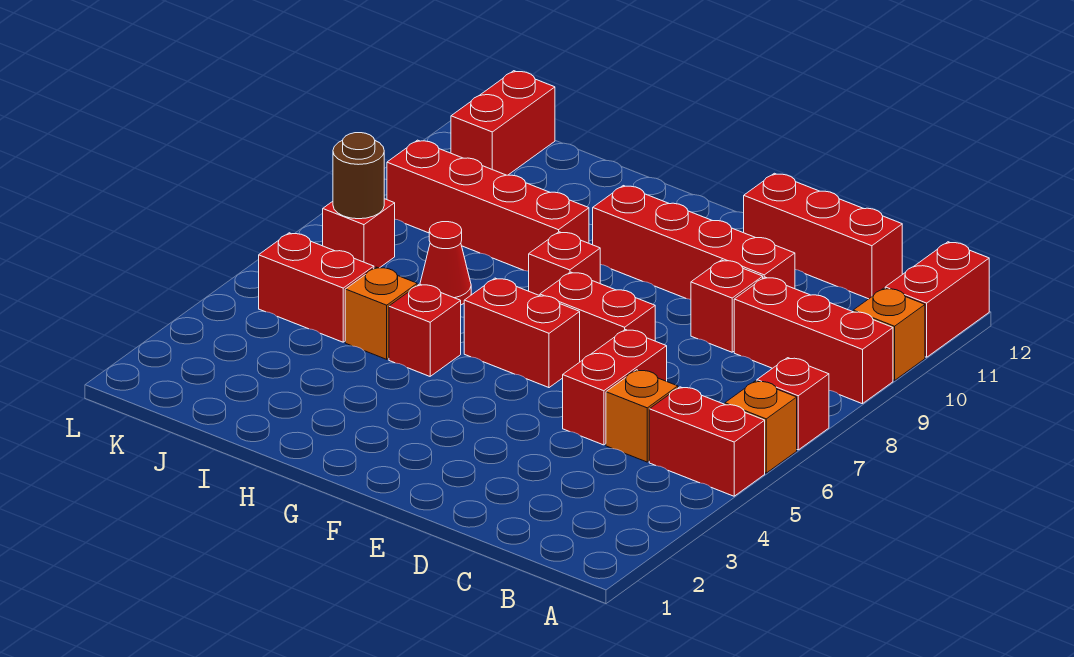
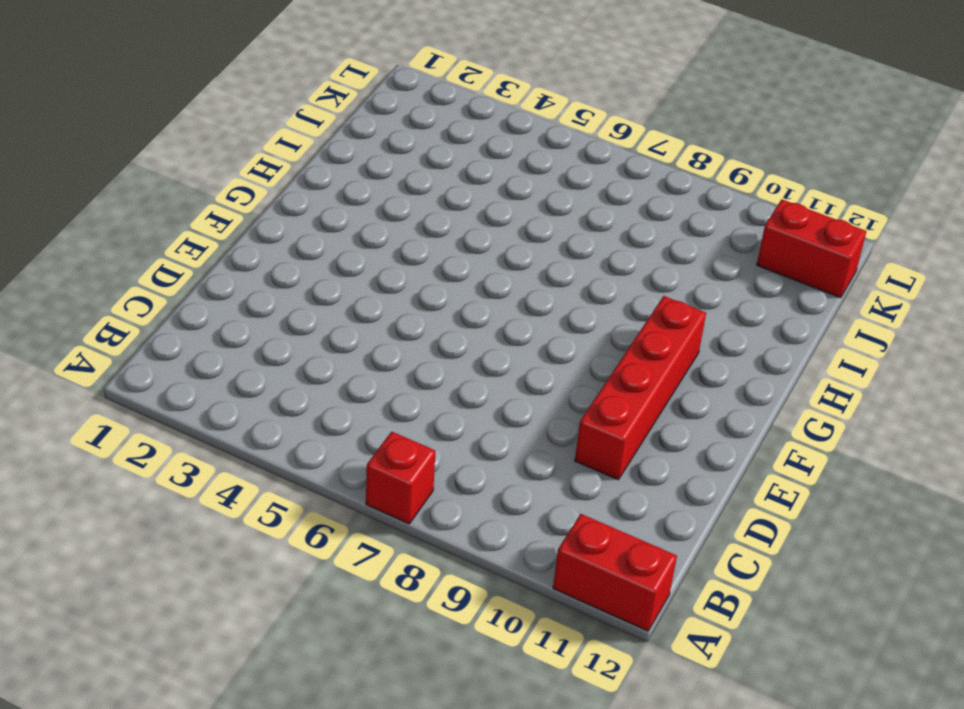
none -> red 1x2 brick [649,387,765,496]
none -> orange 1x1 brick [725,381,797,473]
none -> red 1x3 brick [734,277,893,404]

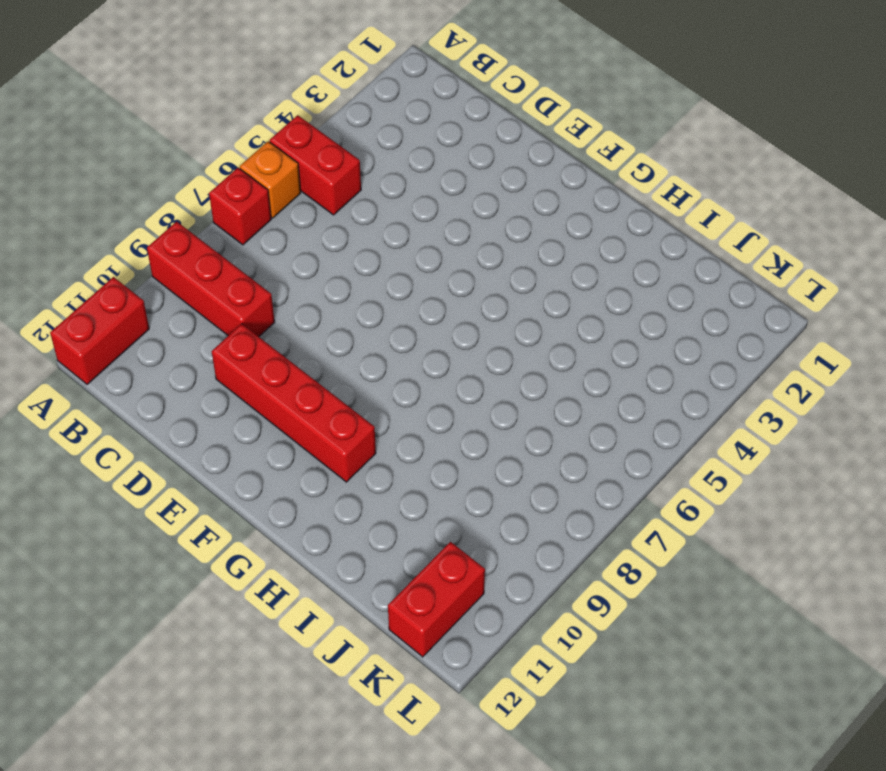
none -> orange 1x1 brick [853,288,925,380]
none -> orange 1x1 brick [606,370,678,462]
none -> red 1x3 brick [744,173,902,299]

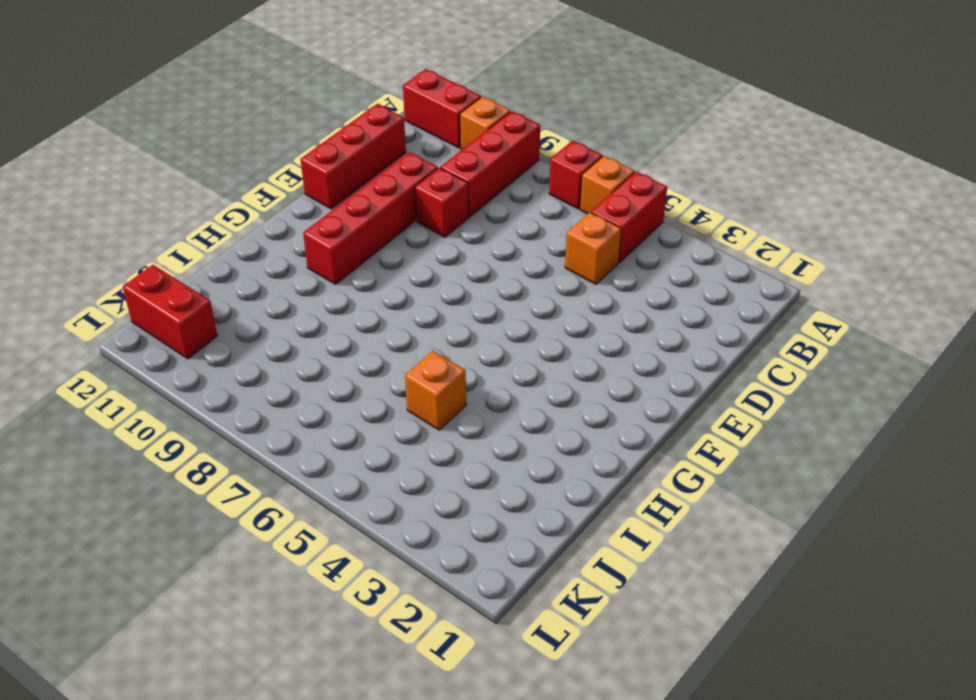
none -> red 1x2 brick [563,330,667,445]
none -> red 1x2 brick [540,272,655,362]
none -> red 1x2 brick [464,278,580,388]

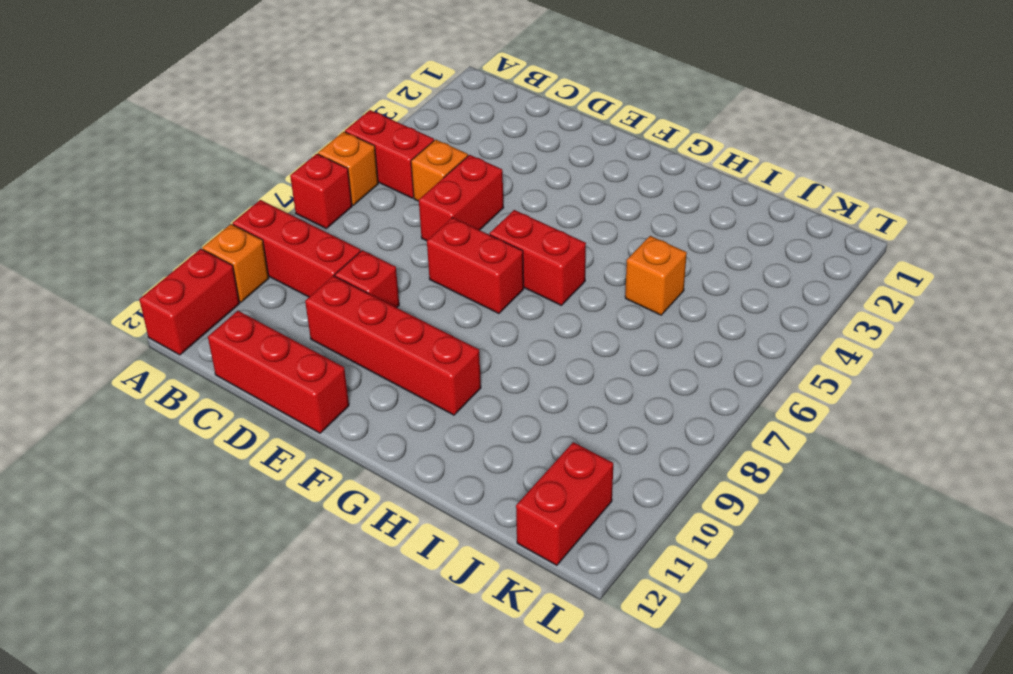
none -> red 1x1 brick [529,232,600,296]
none -> red 1x1 brick [389,284,461,376]
none -> red 1x4 brick [387,140,589,271]

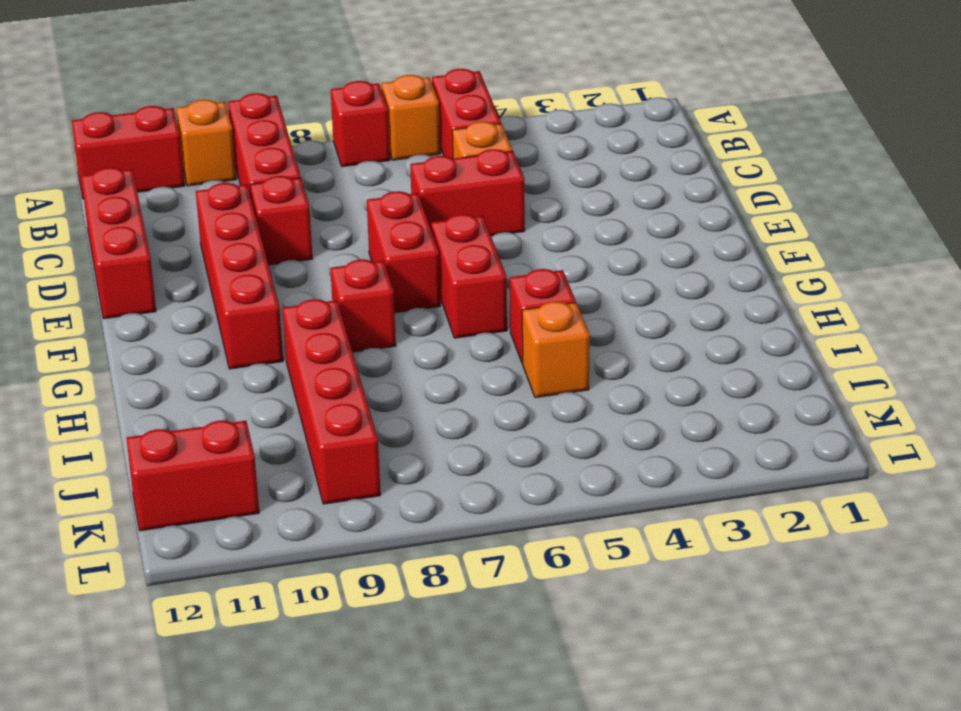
none -> red 1x1 cone [420,222,471,305]
none -> red 1x2 brick [259,233,374,342]
none -> red 1x1 brick [323,199,395,268]

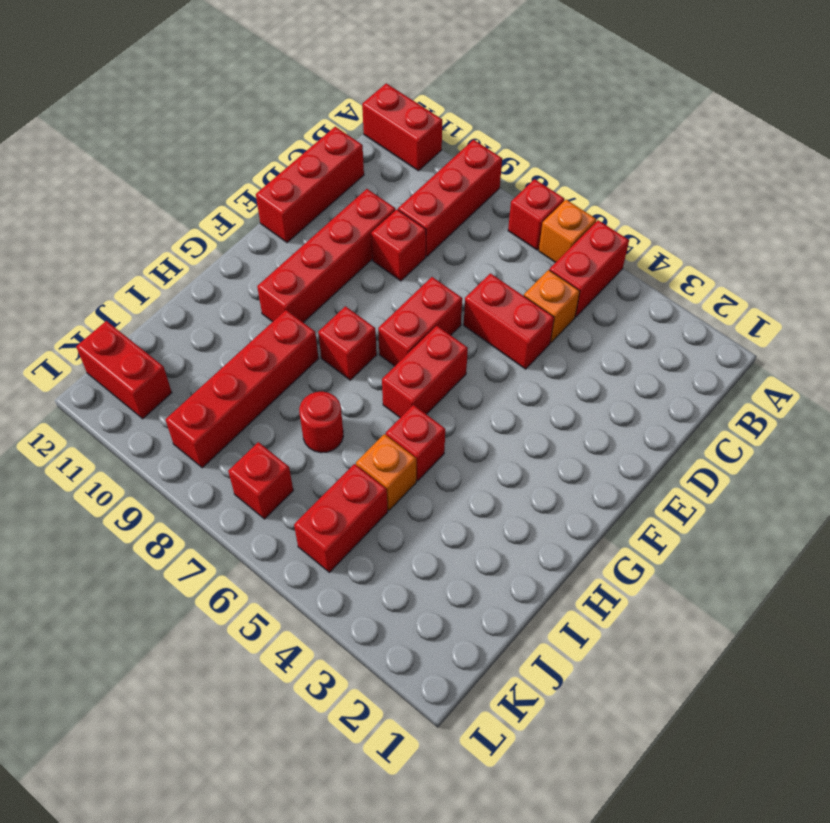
red 1x1 round brick [299,392,343,453] -> red 1x1 cone [420,222,471,305]
none -> orange 1x1 brick [853,288,925,380]
none -> brown 1x1 round brick [333,133,384,219]

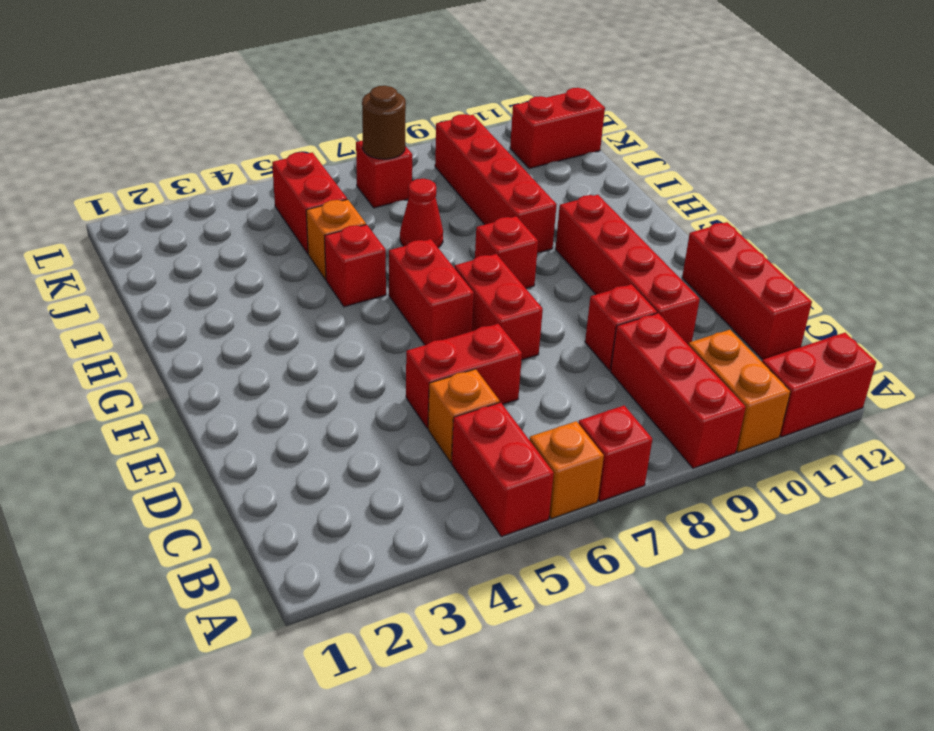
orange 1x2 brick [688,330,790,452] -> orange 1x1 brick [853,288,925,380]

